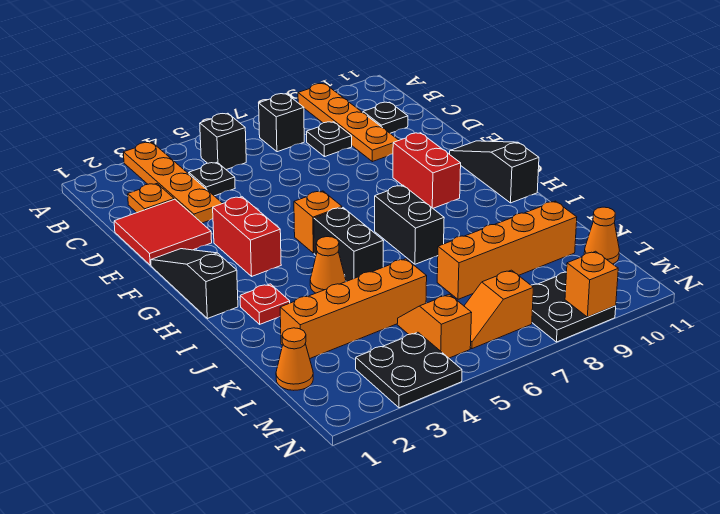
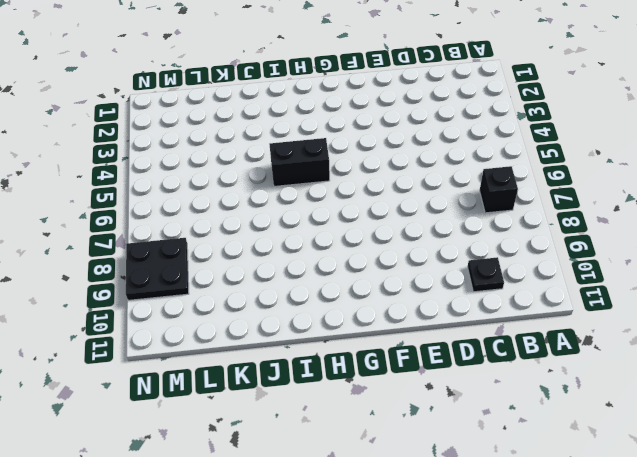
none -> orange 1x4 plate [123,142,223,223]
none -> orange 1x4 plate [298,84,399,162]
none -> black 1x1 brick [200,113,246,170]

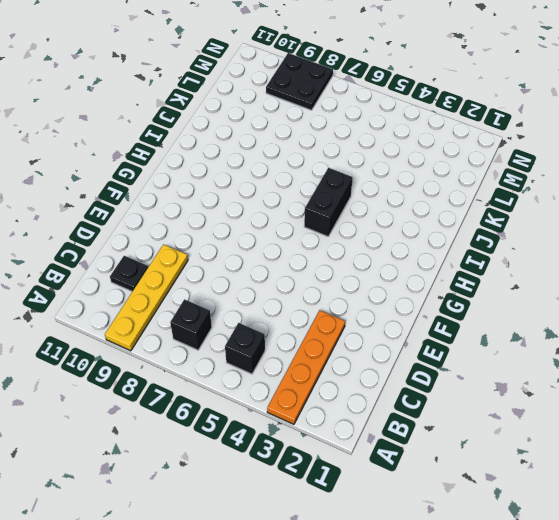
yellow 1x4 plate [105,244,188,351] -> orange 1x4 plate [298,84,399,162]
none -> orange 1x1 plate [128,184,174,213]
none -> black 1x1 plate [189,162,235,196]
none -> black 1x1 plate [306,122,352,157]

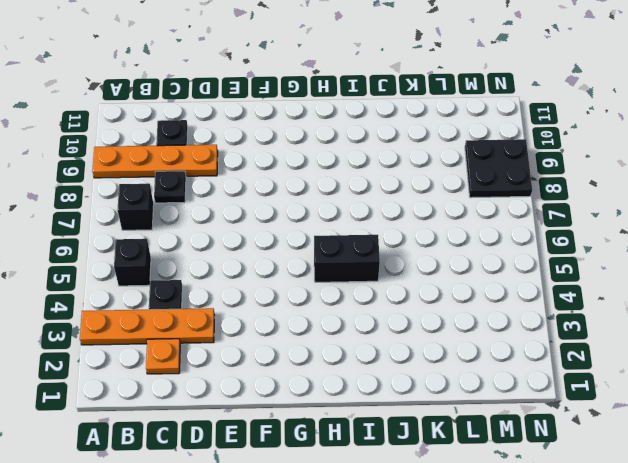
none -> red 2x2 tile [114,199,212,265]
none -> black 1x3 slope [151,249,238,319]
none -> red 1x2 brick [213,197,281,276]

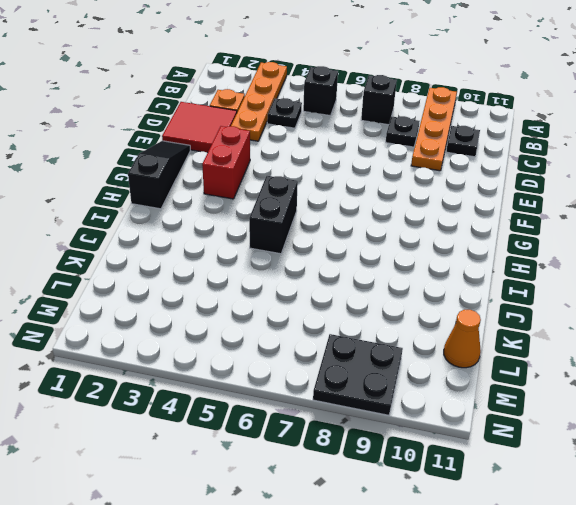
none -> red 1x2 brick [393,133,461,208]
none -> black 1x3 slope [450,141,539,203]
none -> orange 1x1 brick [294,191,342,253]

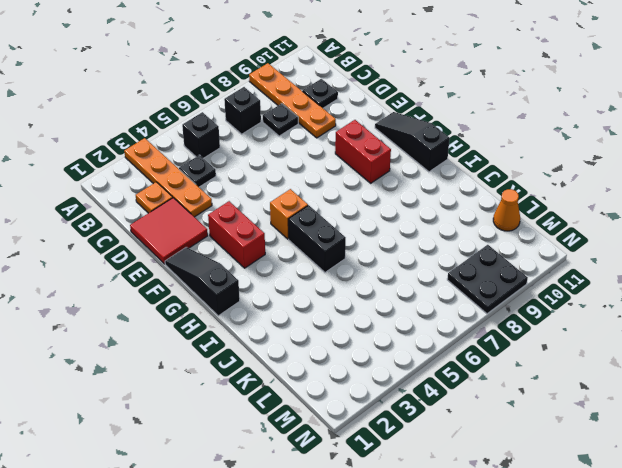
none -> black 1x2 brick [375,185,444,264]
none -> red 1x1 plate [240,284,290,324]
none -> orange 1x1 cone [310,237,346,293]

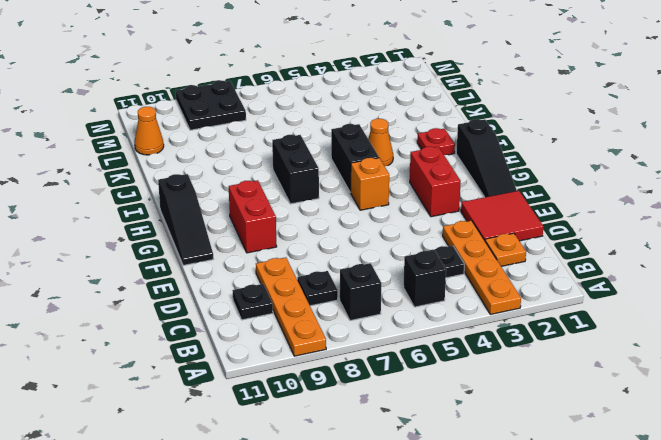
none -> orange 1x4 brick [280,259,427,358]
none -> orange 1x4 brick [437,201,577,299]
none -> orange 1x1 cone [276,328,313,390]

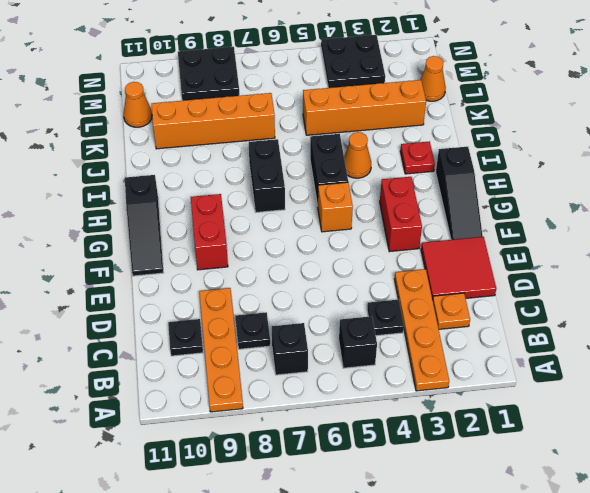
none -> orange 1x2 slope [397,294,472,358]
none -> orange 1x2 slope [464,270,533,349]
none -> orange 1x1 brick [565,251,618,317]

